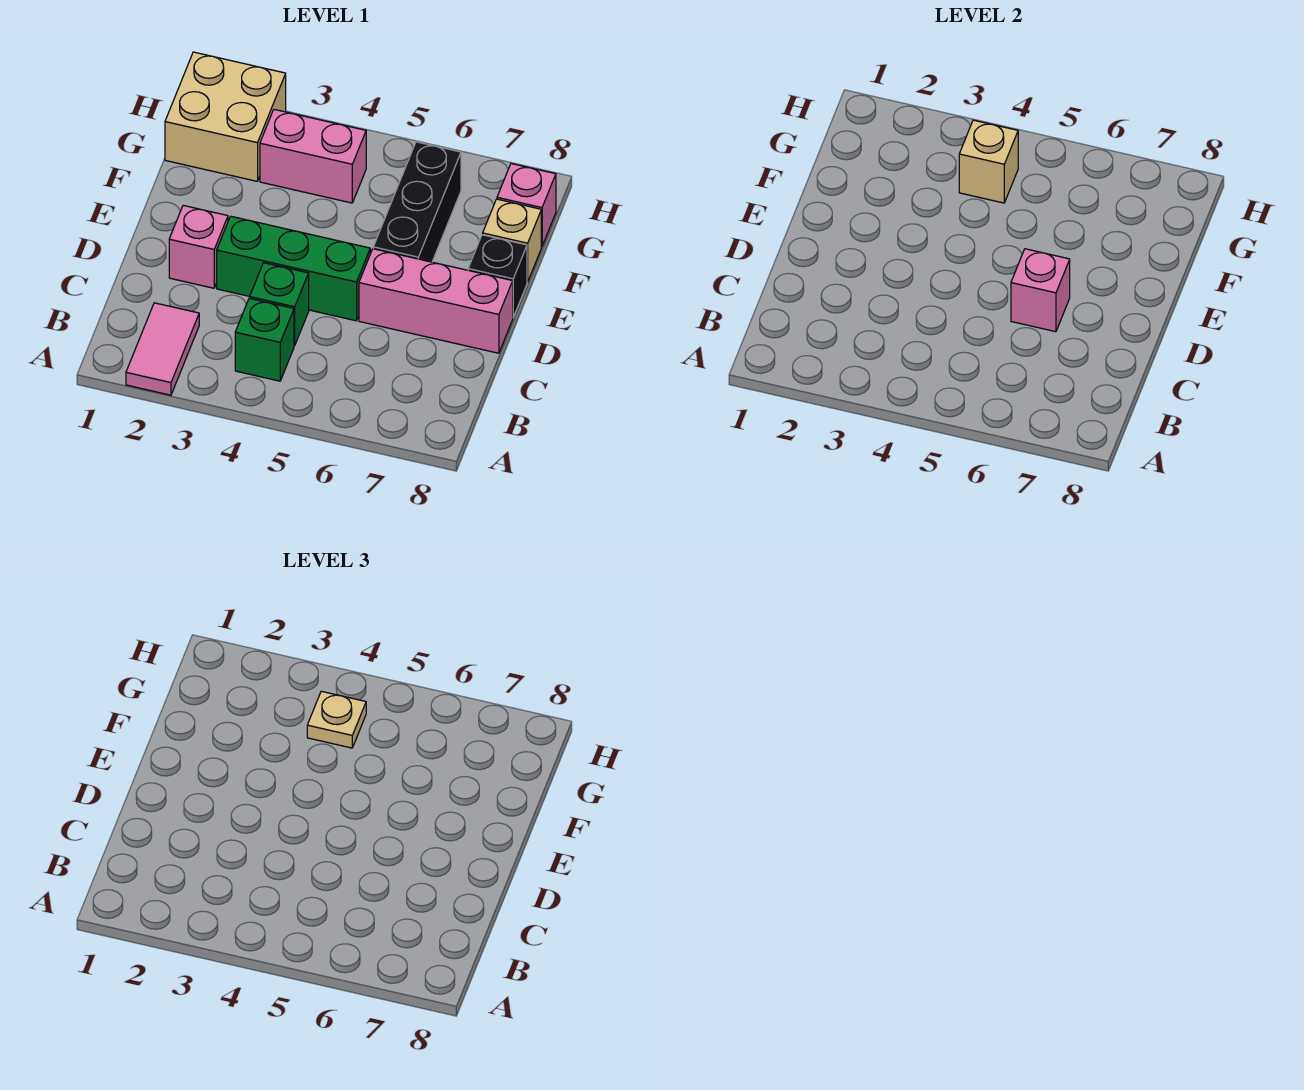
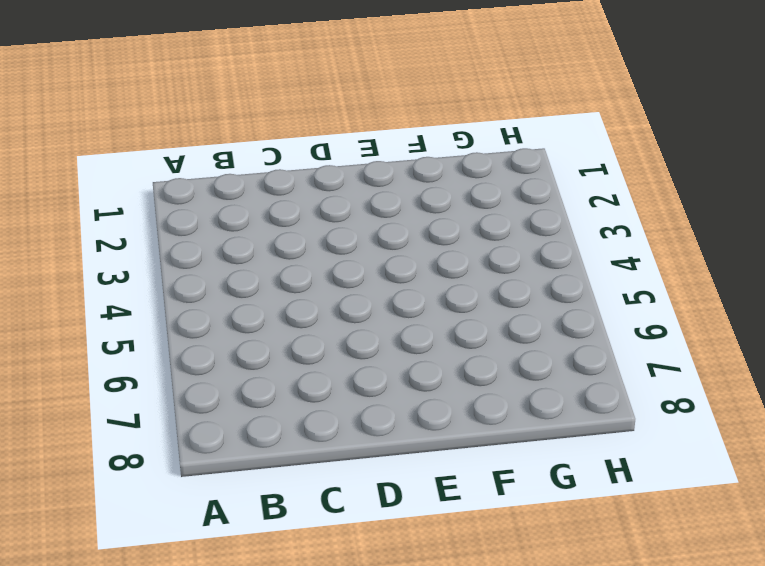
none -> pink 1x2 tile [126,303,199,395]
none -> green 1x1 brick [235,298,294,381]
none -> green 1x1 brick [250,263,309,346]

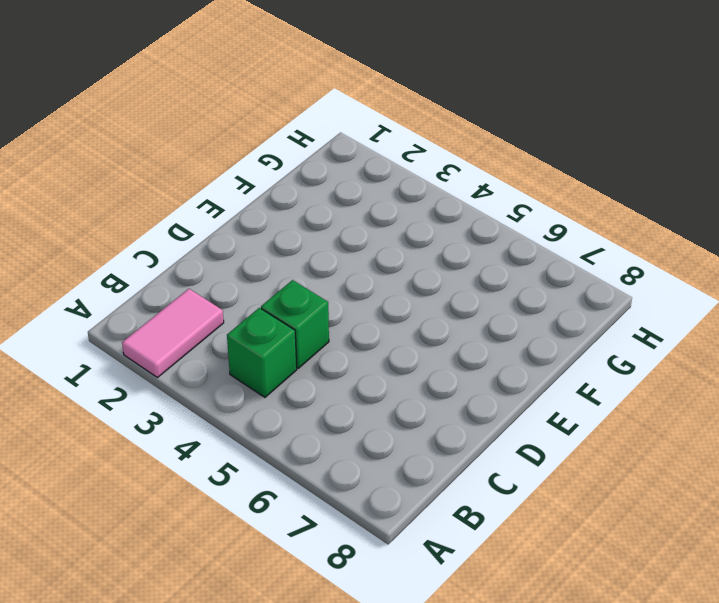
none -> pink 1x1 brick [169,205,228,288]
none -> green 1x3 brick [217,216,370,321]
none -> pink 1x3 brick [359,249,513,353]

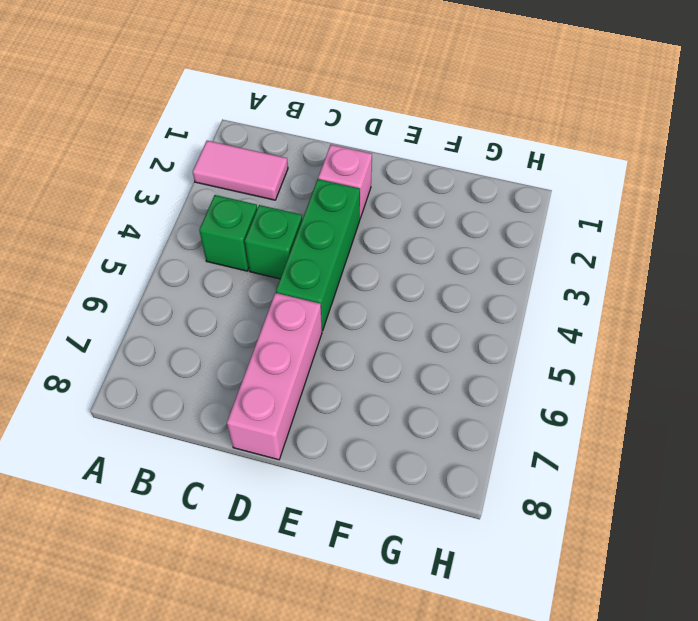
none -> black 1x3 brick [373,142,461,262]
none -> black 1x1 brick [468,235,527,317]
none -> tan 1x1 brick [483,199,541,282]

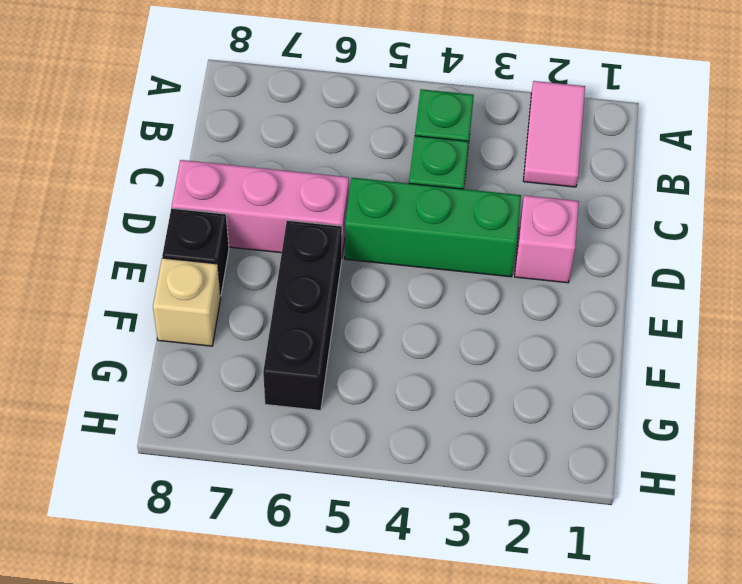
none -> tan 2x2 brick [165,52,286,181]
none -> pink 1x2 brick [260,109,366,203]
none -> pink 1x1 brick [497,164,556,246]

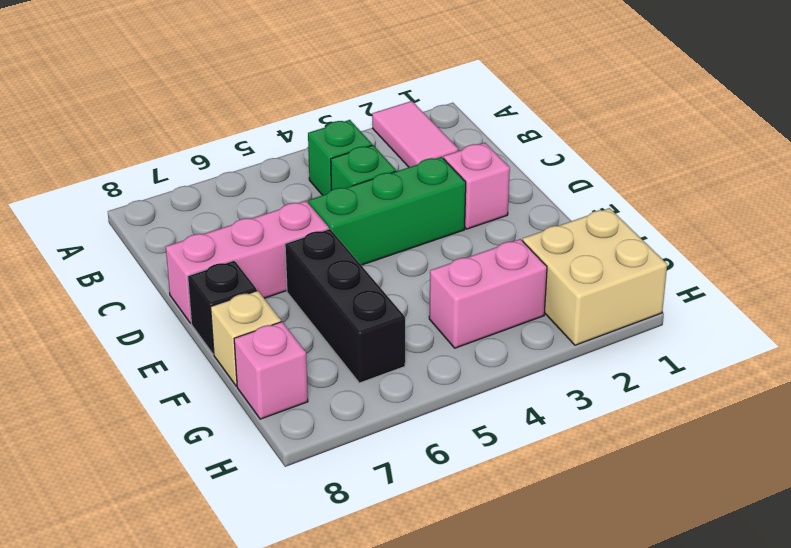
none -> pink 1x1 brick [1011,249,1070,332]
none -> tan 1x1 brick [959,120,1018,203]
none -> tan 1x1 plate [307,691,366,748]

